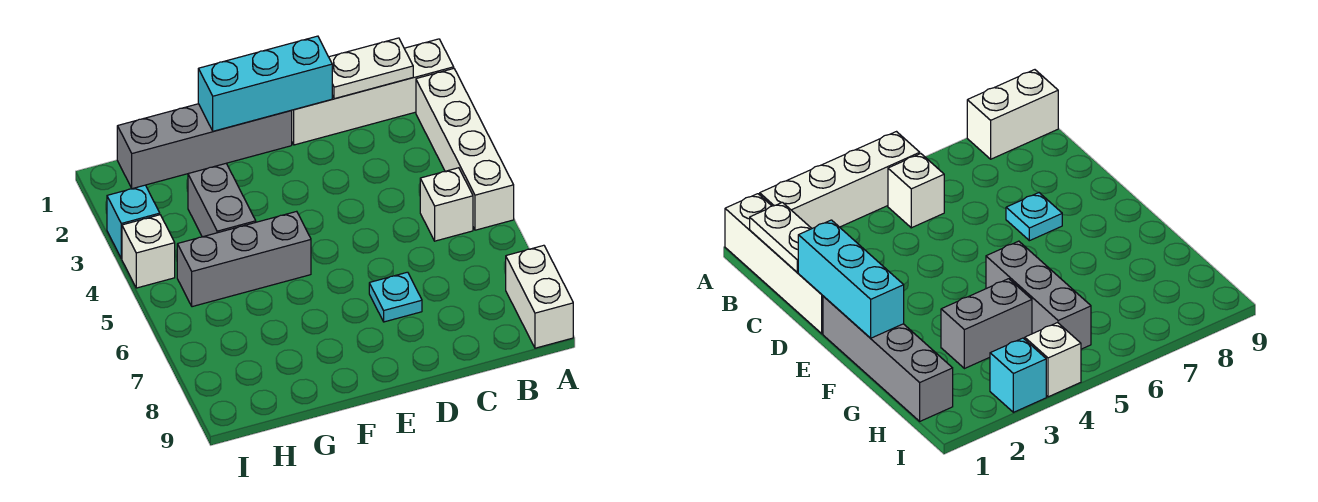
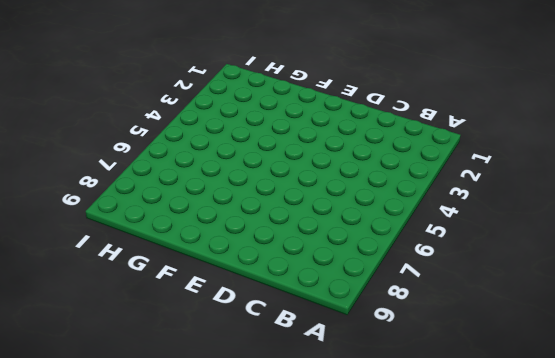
none -> white 1x4 brick [291,39,454,145]
none -> white 1x4 brick [416,69,514,230]
none -> white 1x2 brick [506,245,573,348]

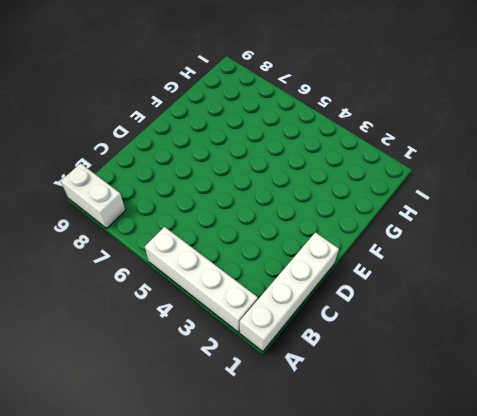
none -> white 1x1 brick [420,168,473,241]
none -> cyan 1x1 plate [369,272,422,322]
none -> grey 1x4 brick [117,104,292,189]

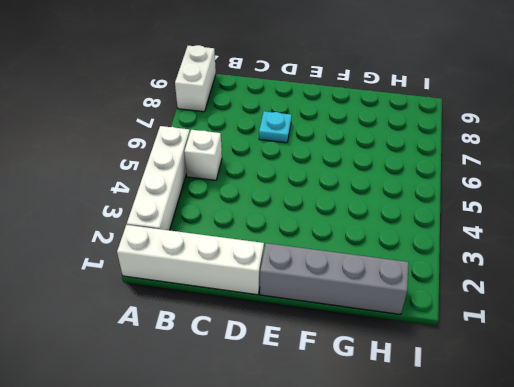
none -> grey 1x3 brick [177,211,311,307]
none -> grey 1x2 brick [188,163,256,237]
none -> cyan 1x1 brick [107,185,160,259]

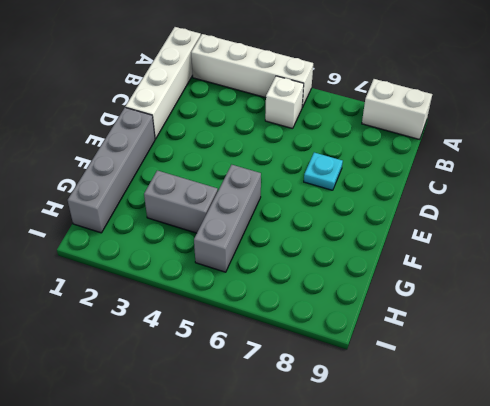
none -> cyan 1x1 brick [107,185,160,259]
none -> white 1x1 brick [122,215,175,288]
none -> white 1x2 plate [329,38,413,99]

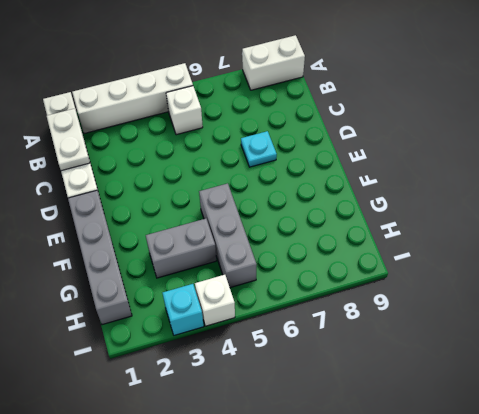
none -> cyan 1x3 brick [198,36,332,131]

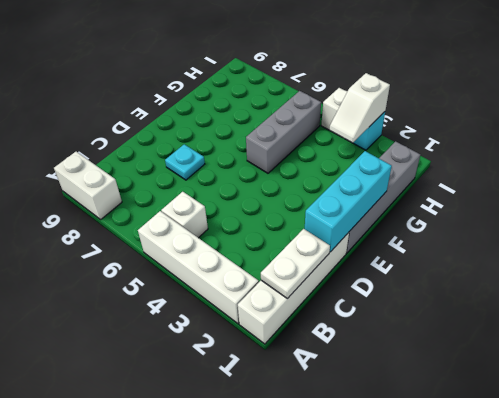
white 1x2 slope [330,73,390,143] -> none
none -> grey 1x2 brick [188,163,256,237]

